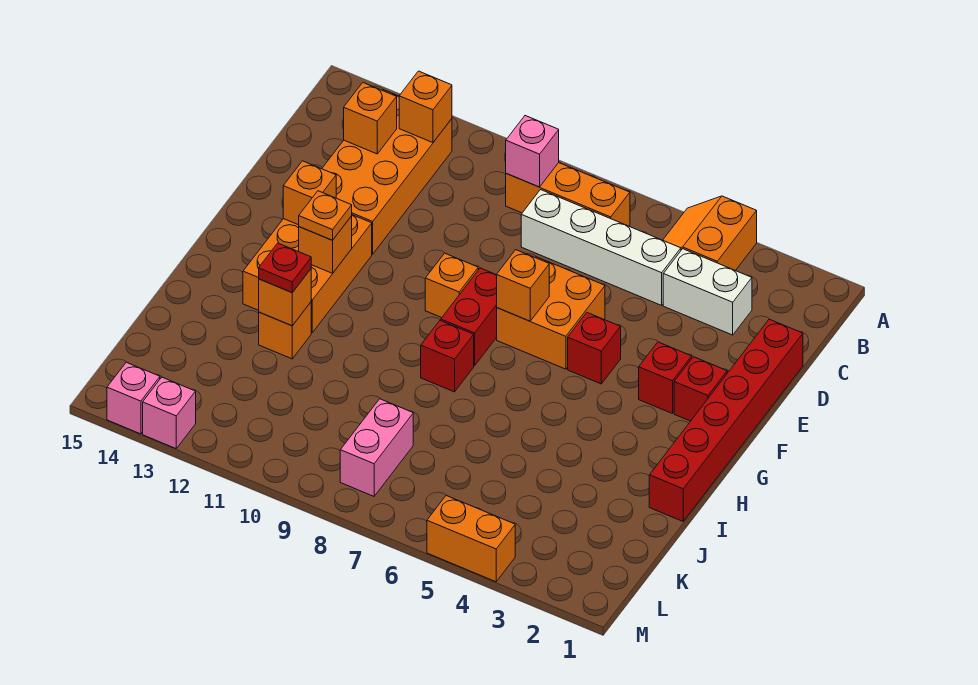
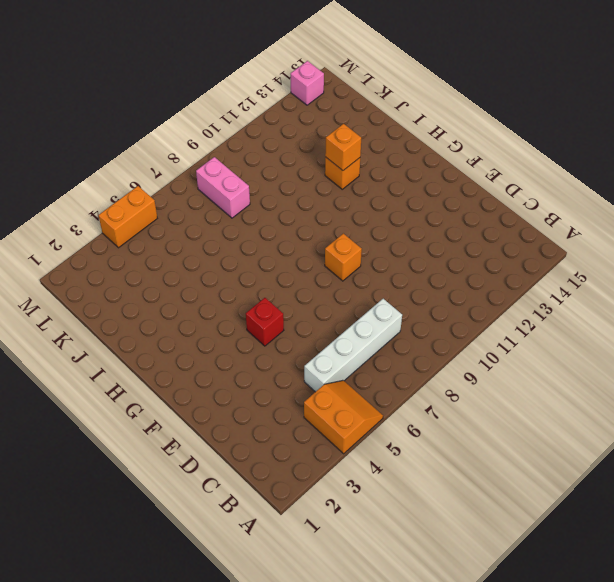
none -> orange 1x3 brick [506,163,630,226]
none -> orange 2x4 brick [322,90,452,254]
none -> white 1x2 brick [663,249,752,335]

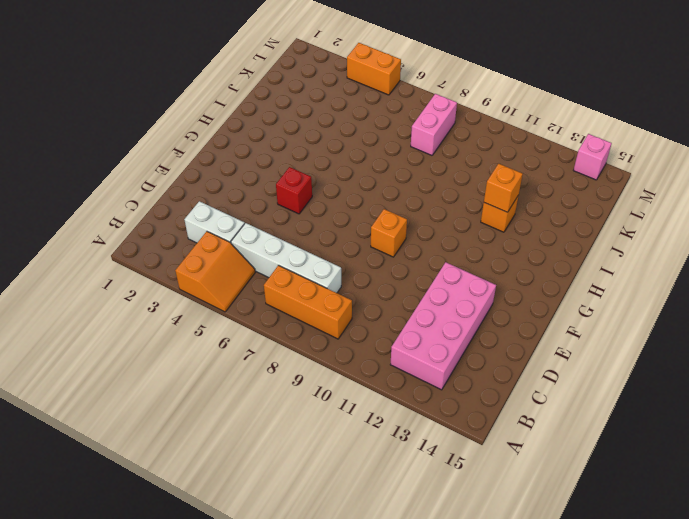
pink 2x4 brick [390,262,496,390] -> orange 2x4 brick [322,90,452,254]
none -> red 1x6 brick [649,319,803,521]
none -> orange 2x2 brick [497,257,605,369]
none -> red 1x1 brick [674,357,727,421]

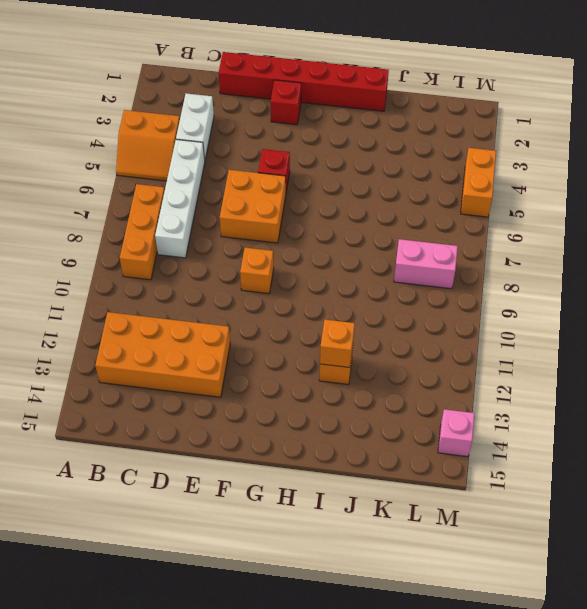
none -> red 1x1 brick [639,342,692,414]
none -> red 1x2 brick [441,268,497,366]
none -> orange 2x3 brick [243,215,372,332]

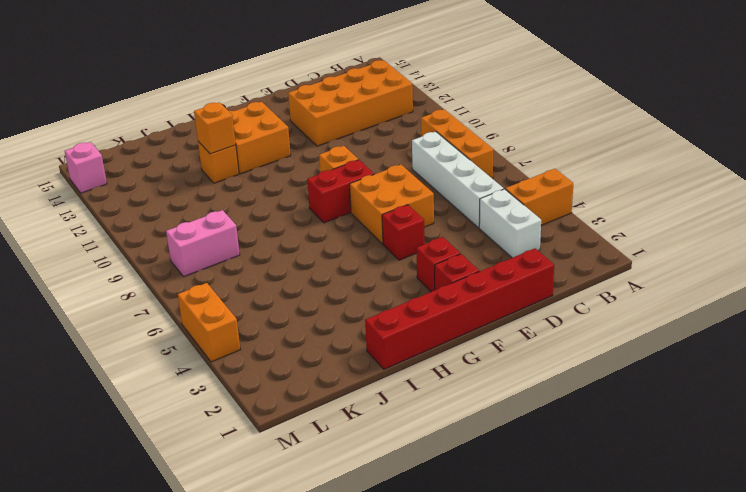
orange 2x2 brick [229,102,291,174] -> orange 2x3 brick [243,215,372,332]
none -> red 1x1 brick [421,320,474,392]
none -> pink 1x1 brick [143,377,196,448]
none -> pink 1x1 brick [506,116,559,187]

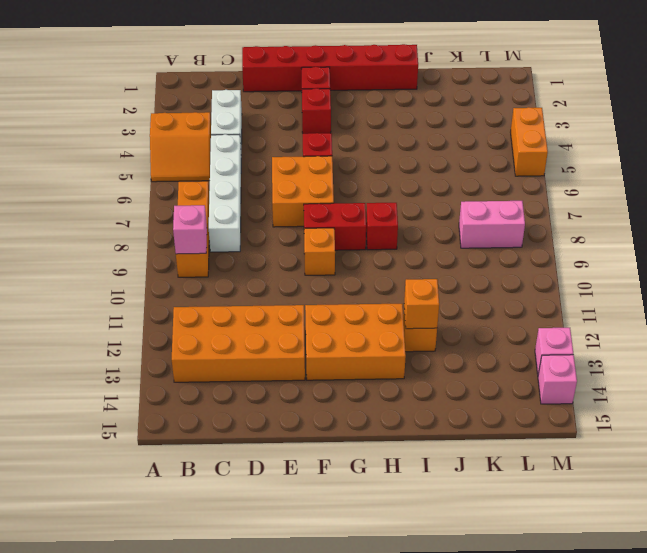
none -> orange 1x1 brick [399,71,452,143]
none -> orange 1x1 brick [344,83,397,154]
none -> orange 1x1 brick [497,250,549,321]

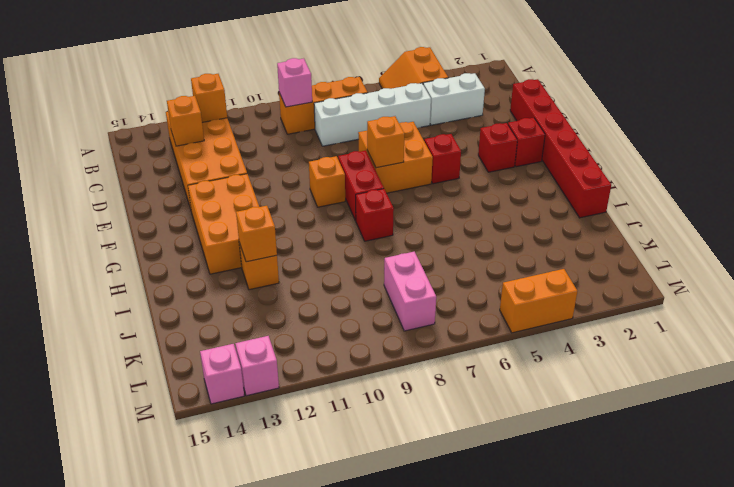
none -> orange 1x1 brick [283,161,336,225]
none -> orange 1x1 brick [299,216,352,273]
none -> orange 1x1 plate [299,191,352,240]

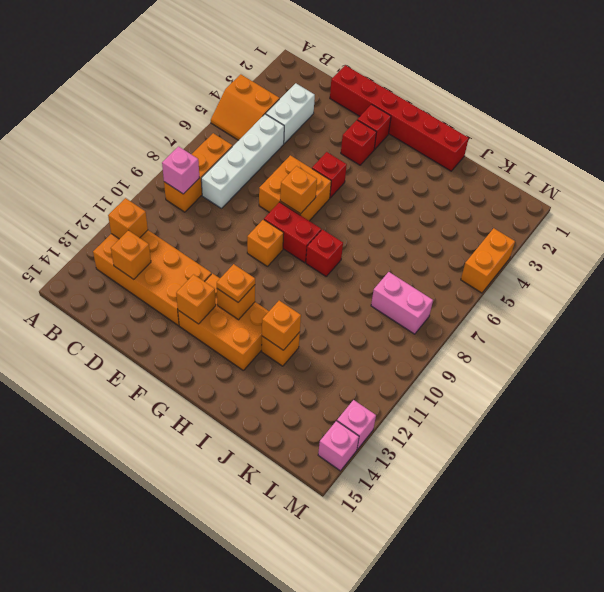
none -> red 1x1 plate [259,243,311,292]

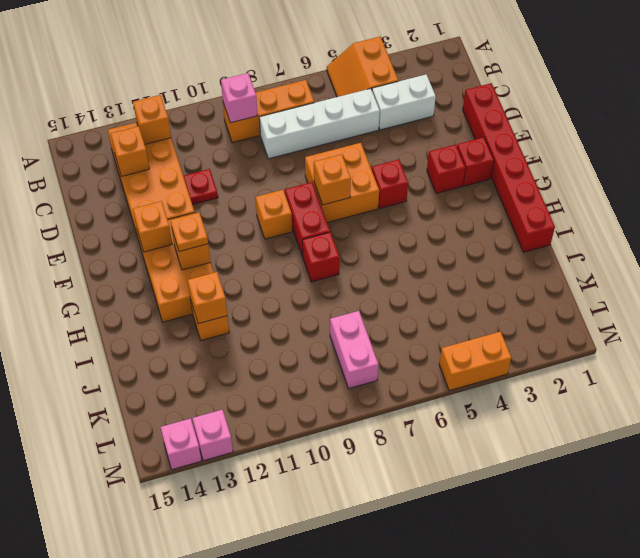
red 1x1 plate [183,169,218,205] -> red 1x1 plate moved to [259,243,311,292]

